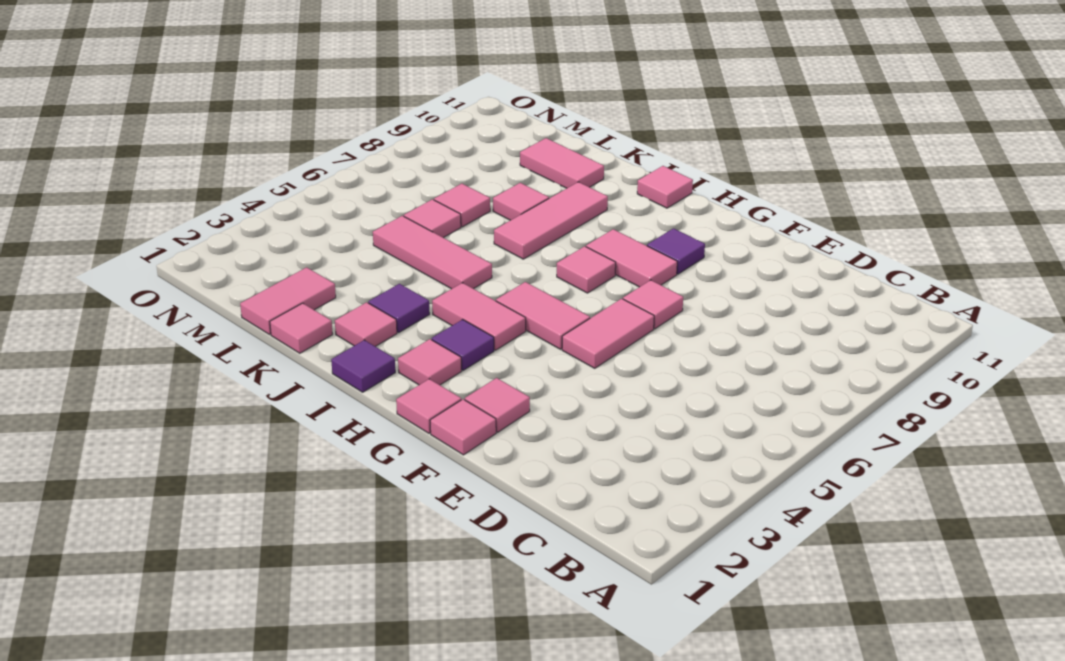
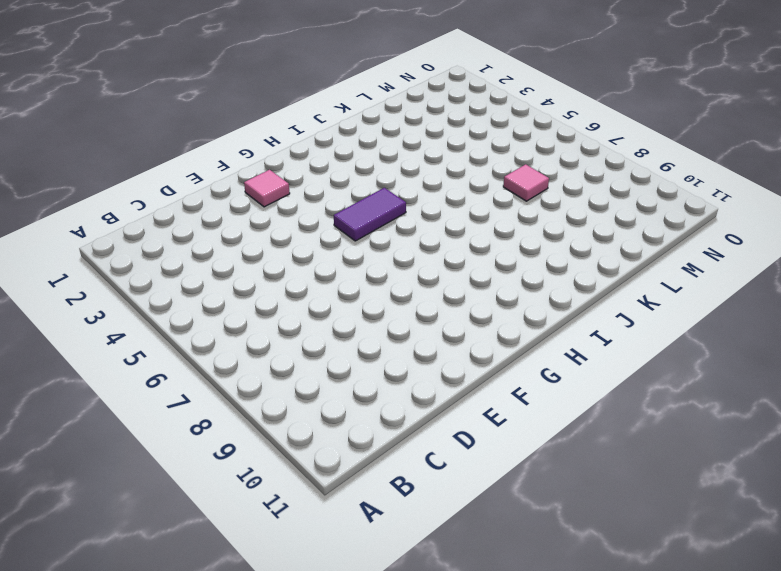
purple 1x2 tile [334,188,406,241] -> pink 1x2 tile [496,282,590,349]
none -> pink 1x1 tile [430,399,496,455]
none -> pink 1x2 tile [562,299,654,368]
none -> pink 1x1 tile [623,280,683,329]

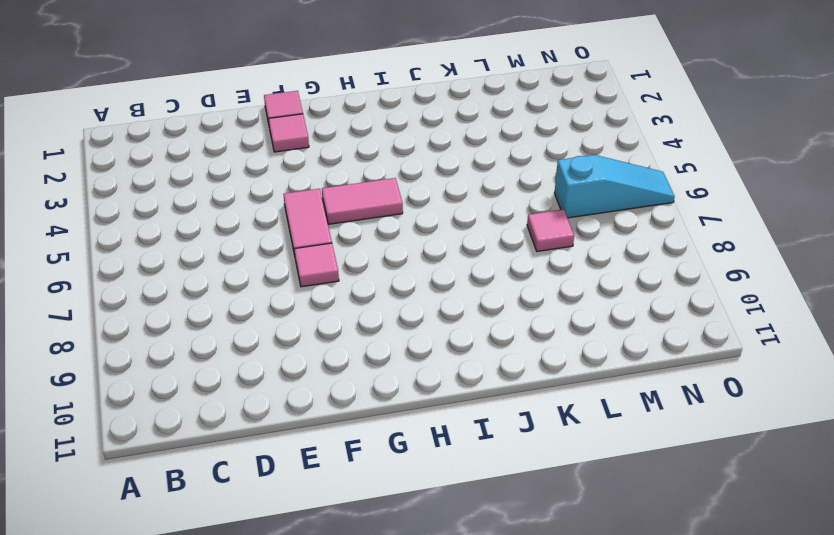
cyan 1x3 slope [555,155,675,218] -> none
none -> pink 1x1 tile [396,379,461,433]
none -> pink 1x2 tile [586,229,677,287]
none -> purple 1x1 tile [647,228,705,274]

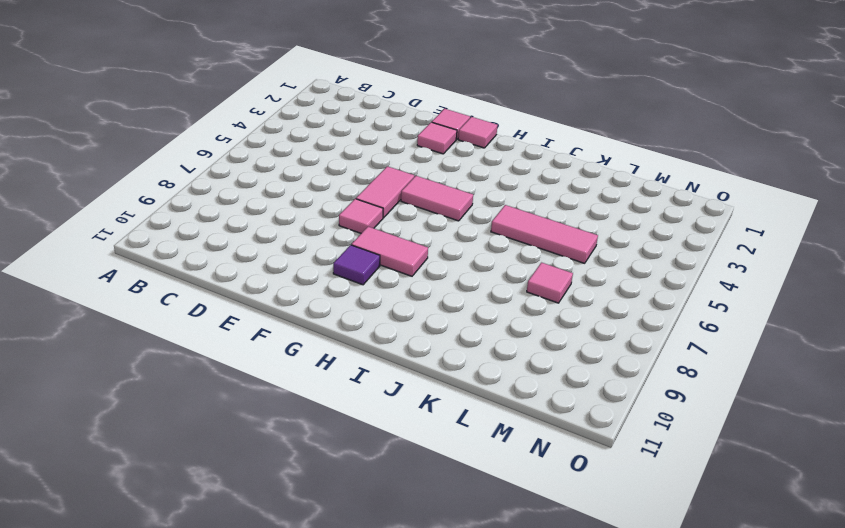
none -> pink 1x1 tile [398,339,462,385]
none -> purple 1x1 tile [432,319,494,370]
none -> pink 1x2 tile [432,283,526,350]

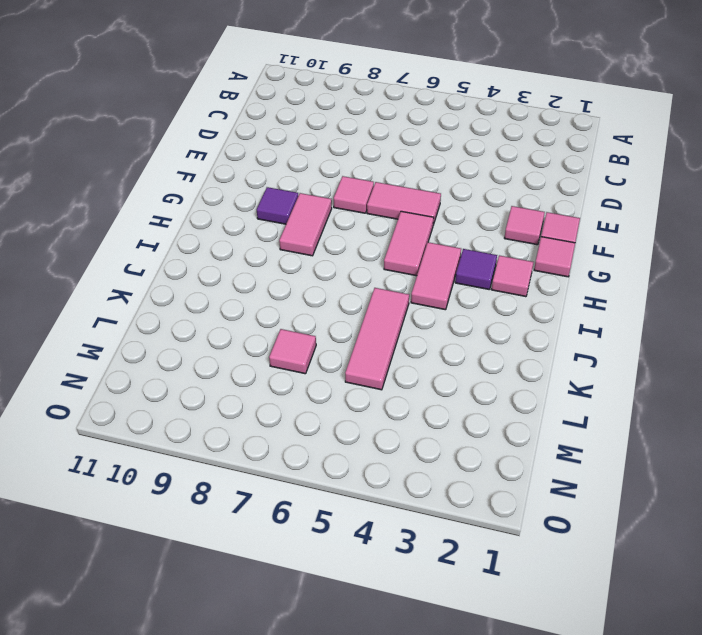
none -> pink 1x1 tile [557,246,616,293]
none -> purple 1x1 tile [331,340,395,392]
none -> pink 1x1 tile [637,166,693,208]

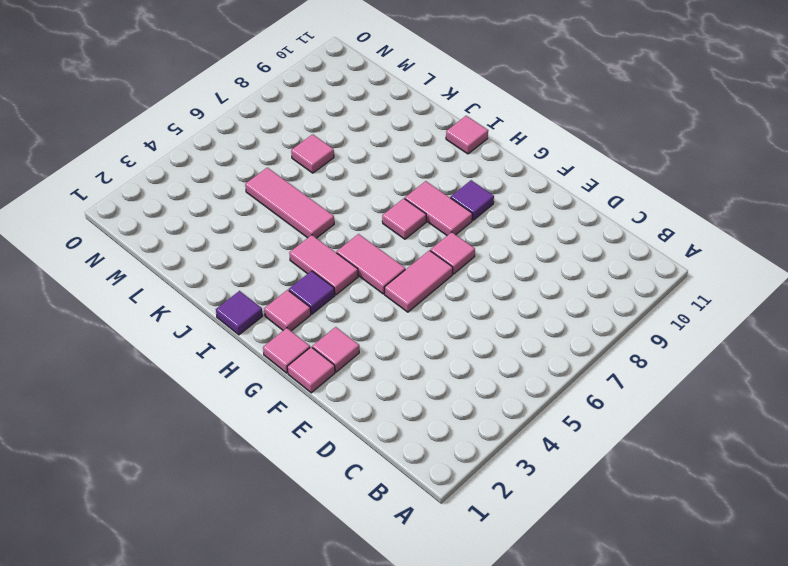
none -> pink 1x1 tile [335,302,397,346]
none -> purple 1x1 tile [368,284,430,333]
none -> pink 1x3 tile [494,182,608,259]

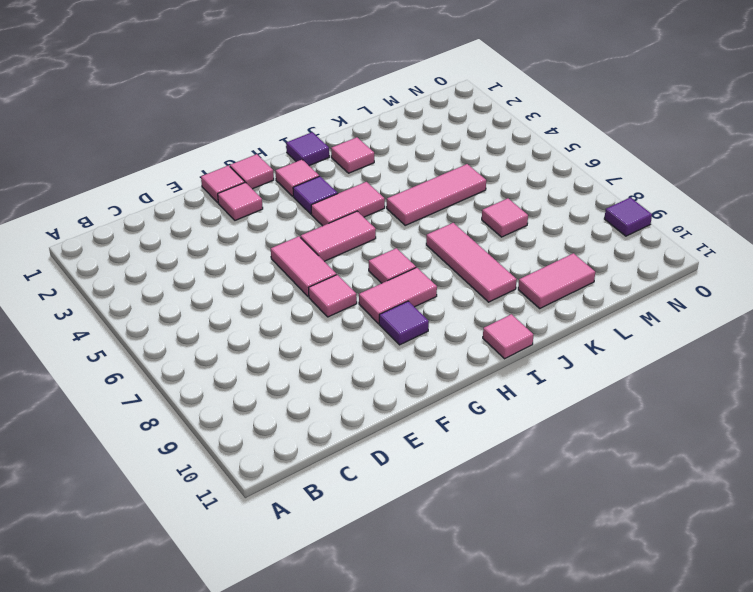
purple 1x1 tile [604,197,652,236] -> purple 1x1 tile moved to [368,284,430,333]
none -> pink 1x1 tile [270,303,333,353]
none -> pink 1x1 tile [493,183,549,220]
none -> pink 1x2 tile [240,267,336,334]

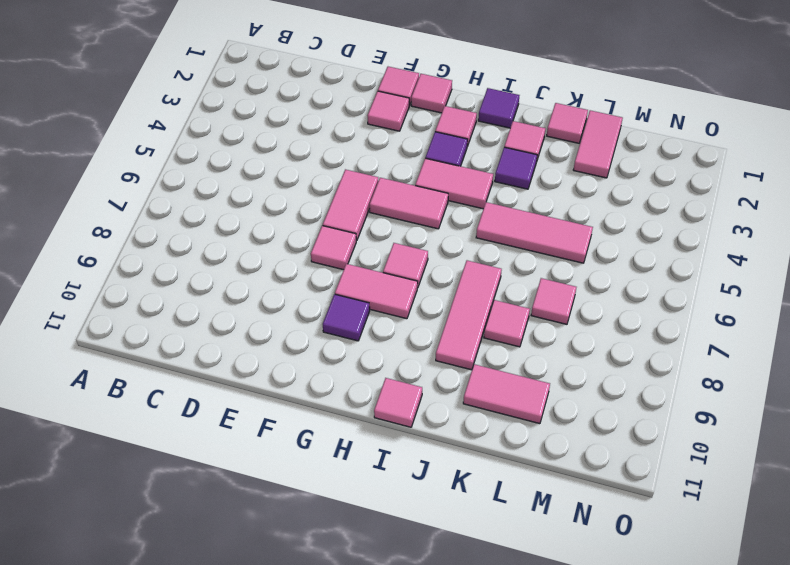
none -> pink 1x1 tile [404,199,461,238]

